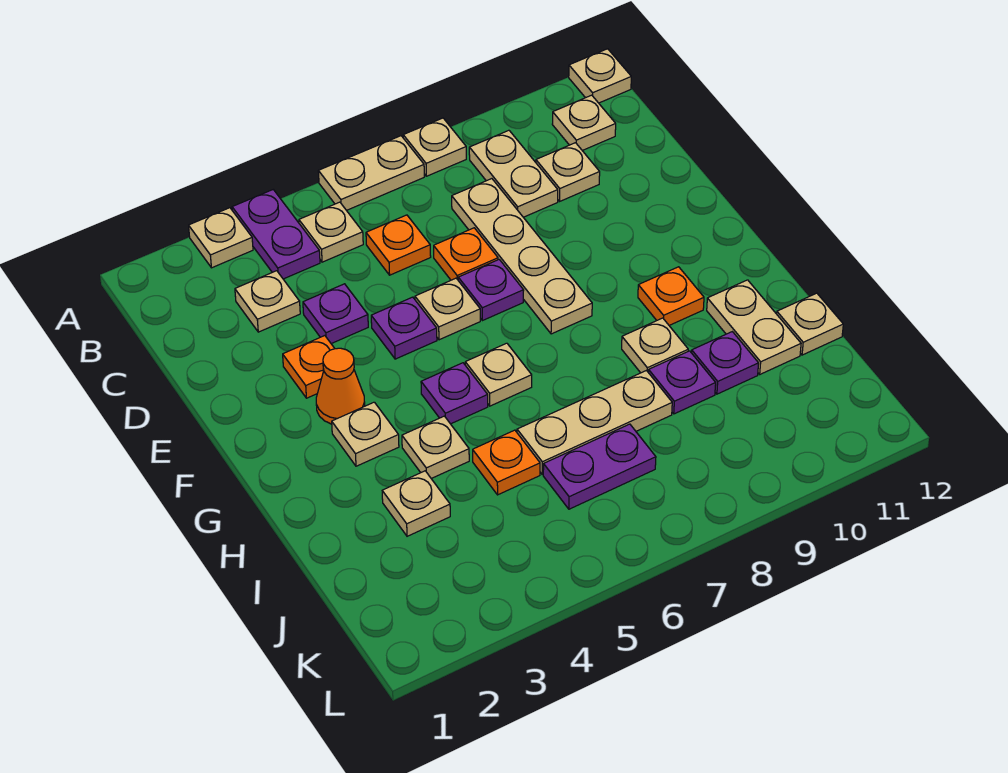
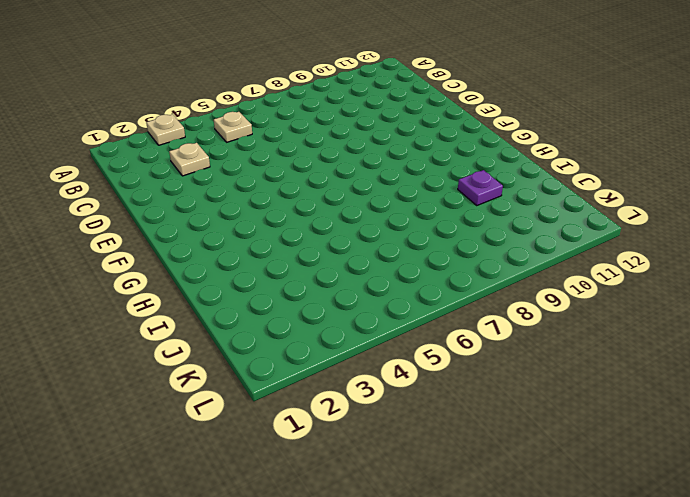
none -> purple 1x2 plate [232,190,320,279]
none -> tan 1x2 plate [318,136,424,210]
none -> tan 1x1 plate [403,118,466,176]
none -> tan 1x1 plate [569,49,631,103]

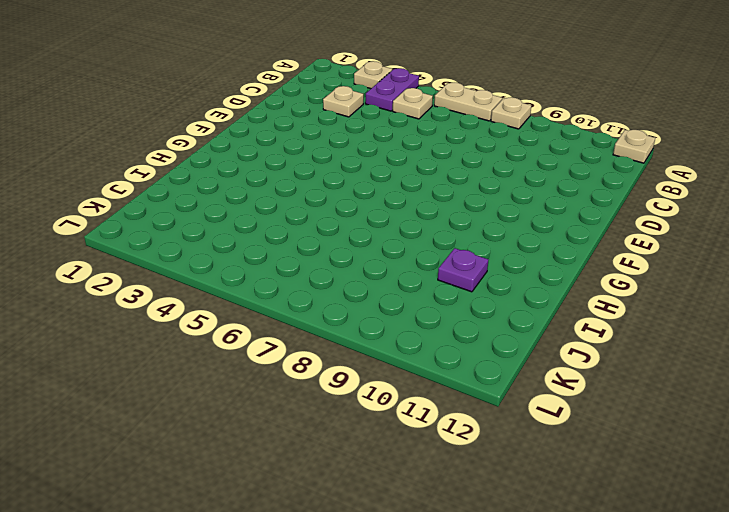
none -> tan 1x2 plate [469,130,558,217]
none -> tan 1x1 plate [552,95,616,151]
none -> orange 1x1 plate [366,215,431,275]
none -> tan 1x4 plate [452,179,592,334]

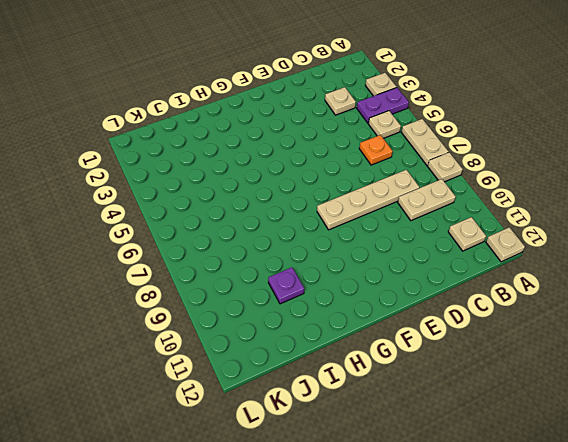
none -> tan 1x1 plate [536,143,600,201]
none -> purple 1x1 plate [303,284,368,344]
none -> orange 1x1 plate [434,228,498,280]
none -> orange 1x1 plate [283,336,335,398]

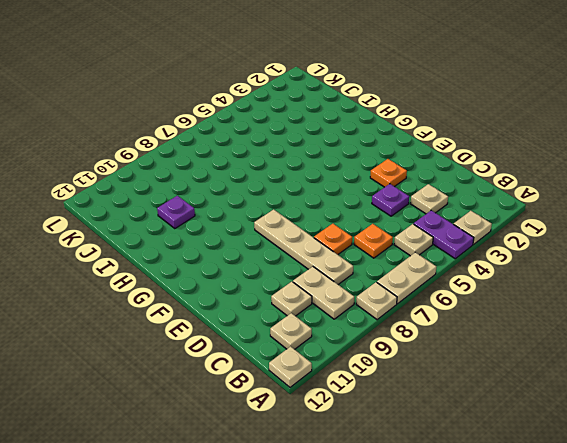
none -> purple 1x1 plate [371,297,437,359]
none -> tan 1x1 plate [415,278,480,340]
none -> purple 1x1 plate [458,260,524,321]
none -> orange 1x1 cone [316,348,365,424]

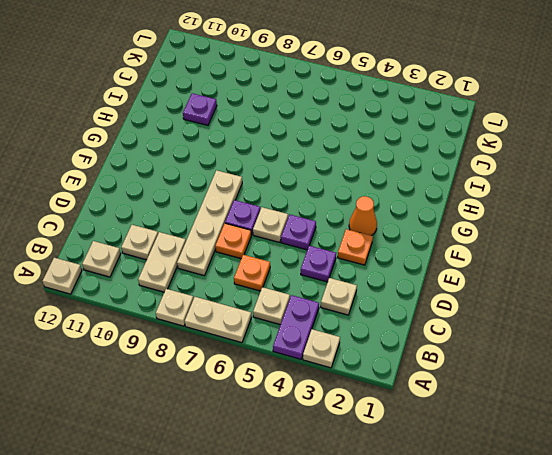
none -> tan 1x1 plate [332,402,399,466]
none -> purple 1x1 plate [421,363,488,424]
none -> tan 1x1 plate [465,343,532,406]
none -> orange 1x1 plate [638,267,704,325]

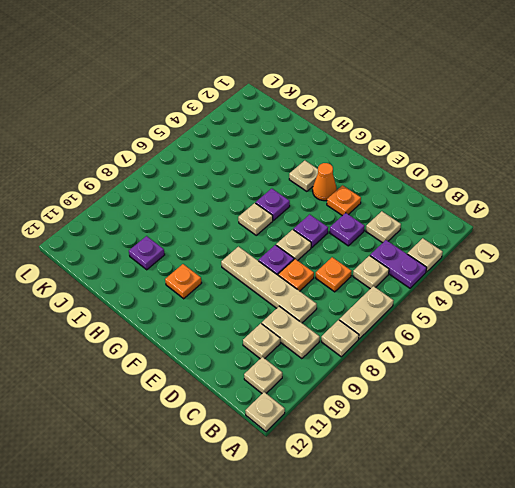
none -> tan 1x1 plate [402,416,469,479]
none -> tan 1x1 plate [622,318,688,373]
none -> tan 1x2 plate [707,280,801,374]
none -> tan 1x1 plate [382,471,450,536]

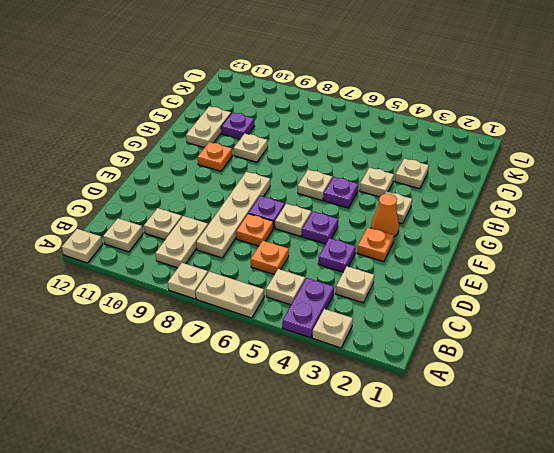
none -> orange 1x1 plate [473,430,540,495]
none -> tan 1x3 plate [517,371,672,474]
none -> purple 1x1 plate [649,351,716,414]
none -> tan 1x1 plate [777,293,843,355]

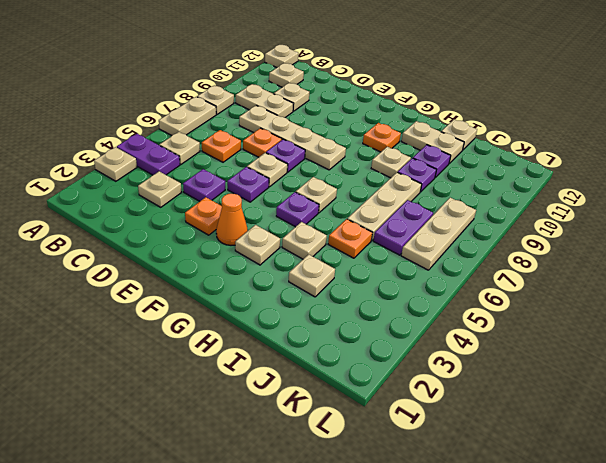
tan 1x3 plate [401,198,476,270] -> none

